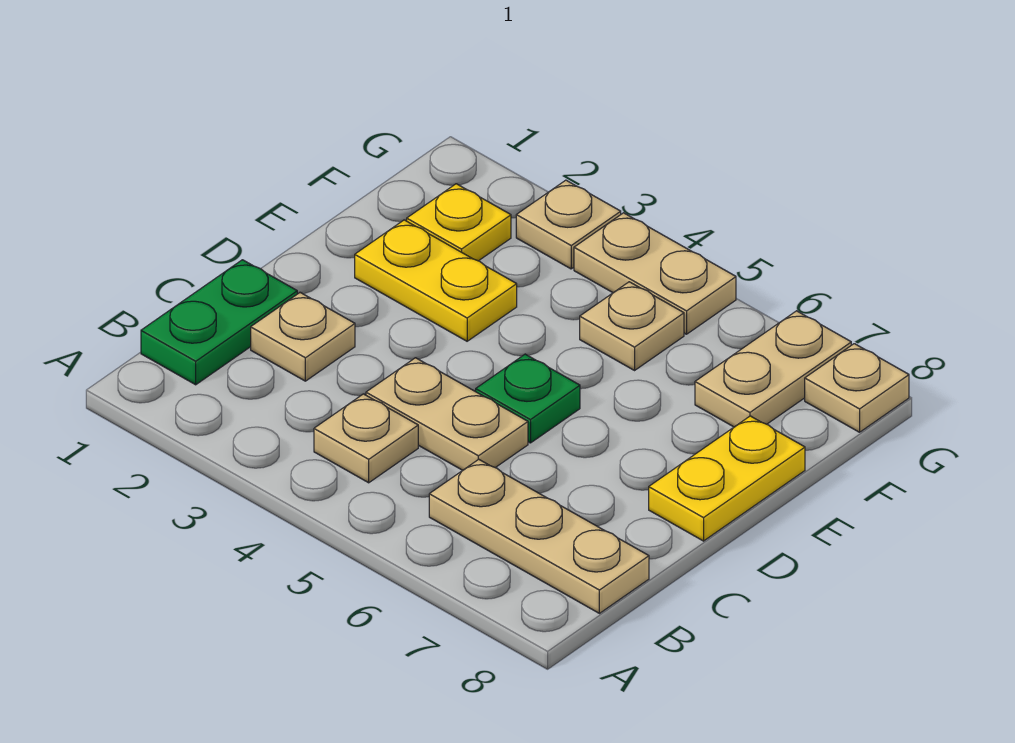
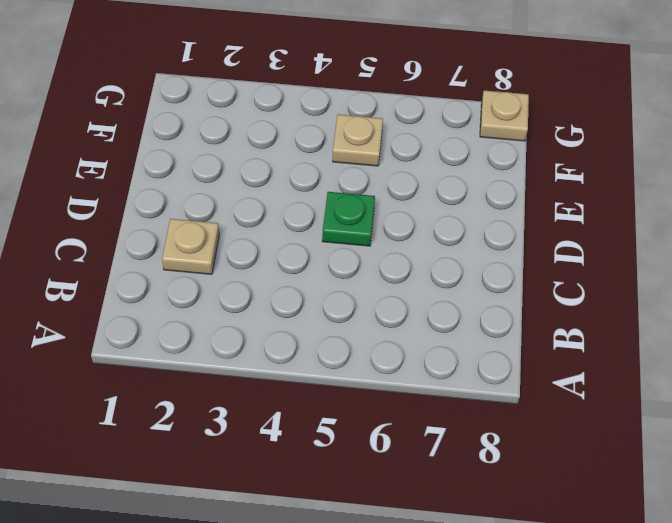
none -> green 1x2 plate [141,260,297,385]
none -> tan 1x1 plate [314,394,418,483]
none -> tan 1x3 plate [429,459,649,613]

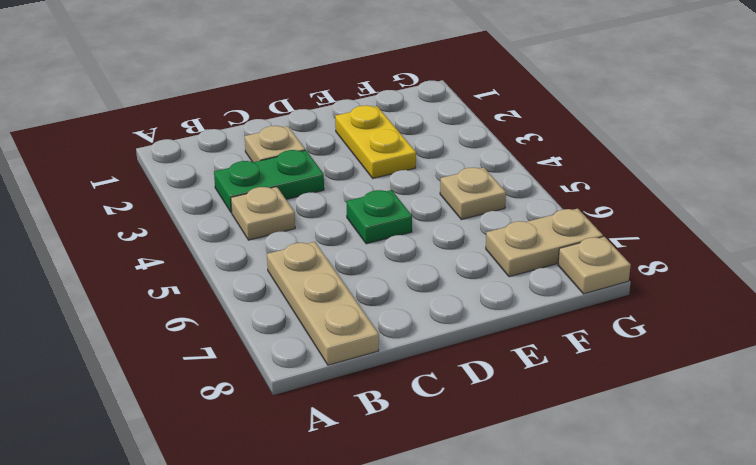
green 1x2 plate [214,150,324,213] -> green 1x2 plate moved to [141,260,297,385]
none -> tan 1x2 plate [366,358,528,470]
none -> yellow 1x2 plate [649,416,805,541]
none -> yellow 1x1 plate [407,184,511,261]

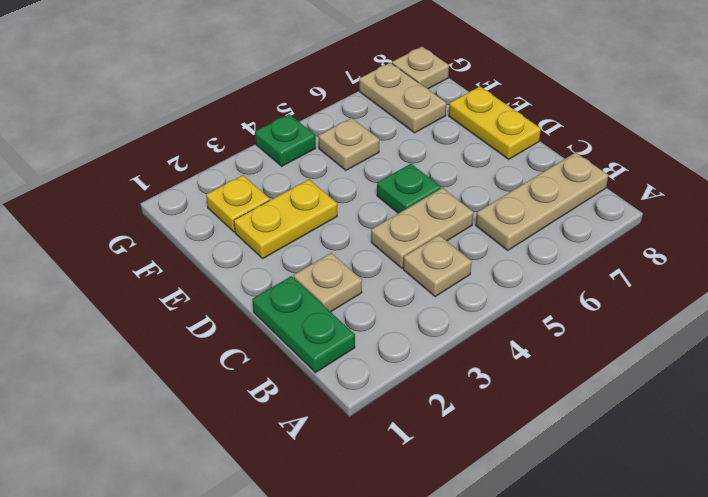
green 1x1 plate [255,114,316,166] -> tan 1x2 plate [574,213,736,334]
none -> tan 1x1 plate [516,180,621,269]

